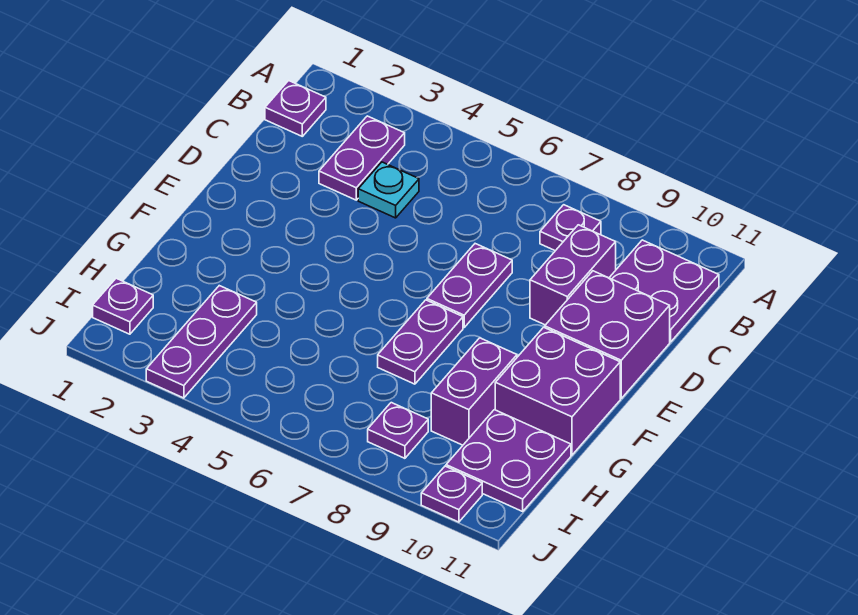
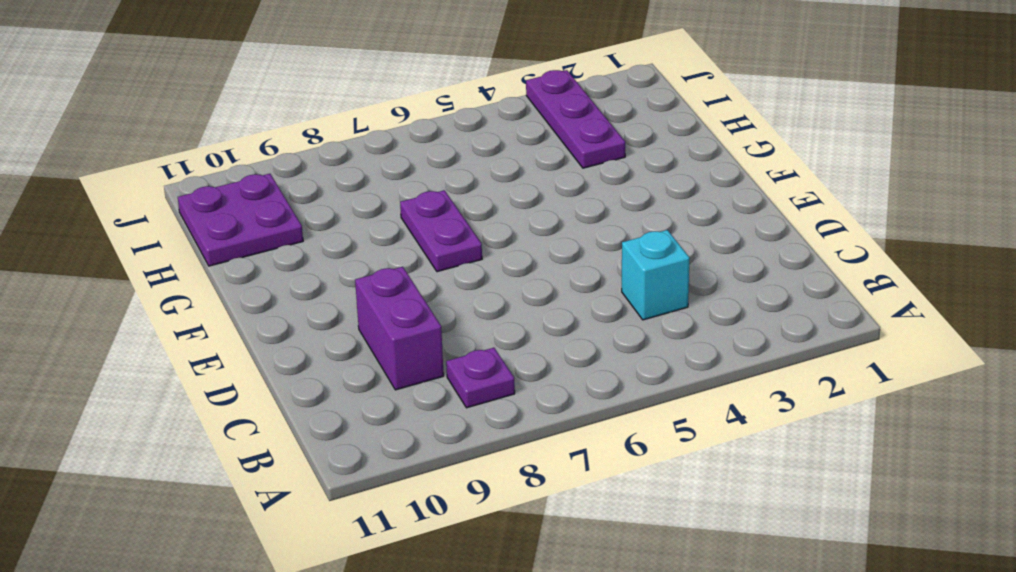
cyan 1x1 brick [622,230,690,320] -> cyan 1x1 plate [358,162,419,218]
none -> purple 1x1 plate [265,81,326,136]
none -> purple 1x2 plate [319,116,405,200]
none -> purple 2x2 plate [609,240,719,342]

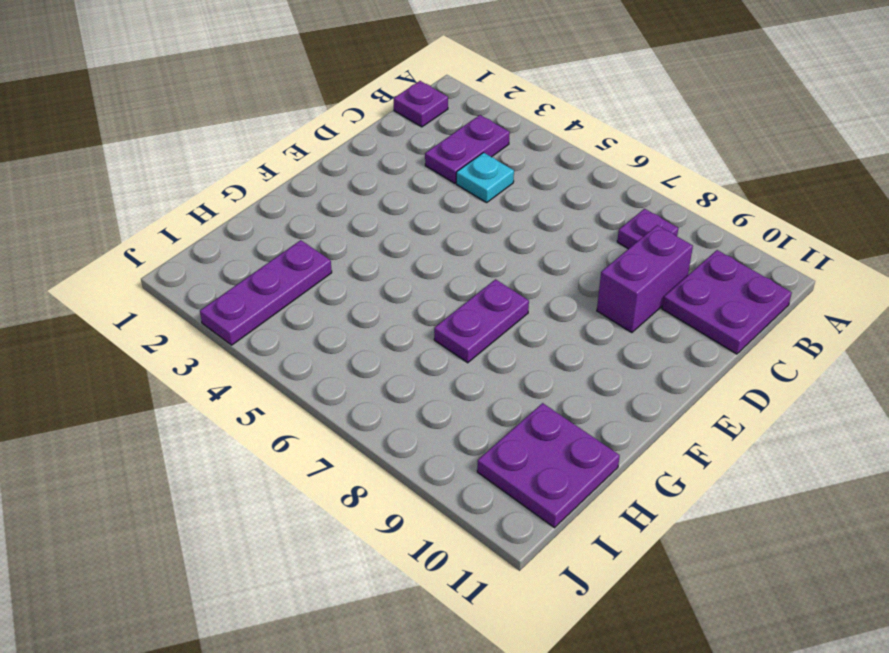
none -> purple 1x2 plate [427,244,512,327]
none -> purple 2x2 brick [545,271,670,398]
none -> purple 2x2 brick [495,327,620,455]

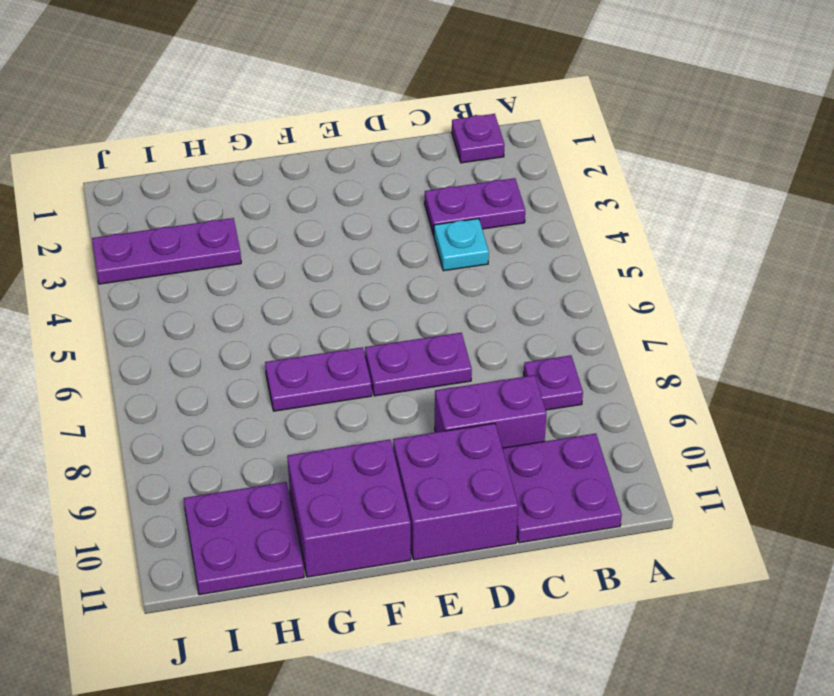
none -> purple 1x2 brick [431,338,517,445]
none -> purple 1x1 plate [93,278,153,334]
none -> purple 1x1 plate [368,403,428,458]

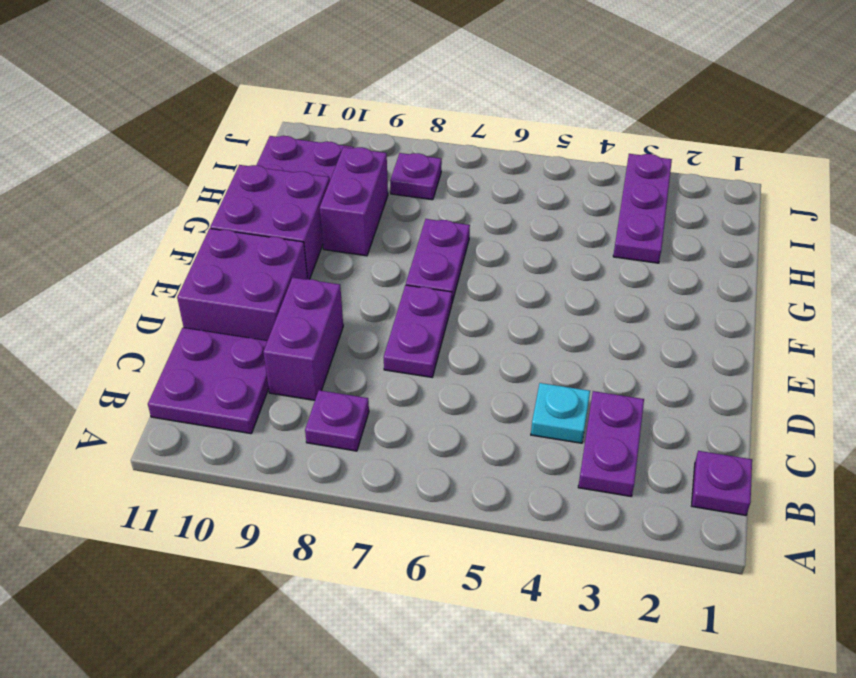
none -> purple 1x1 plate [93,278,153,334]
none -> purple 1x1 plate [421,466,482,522]

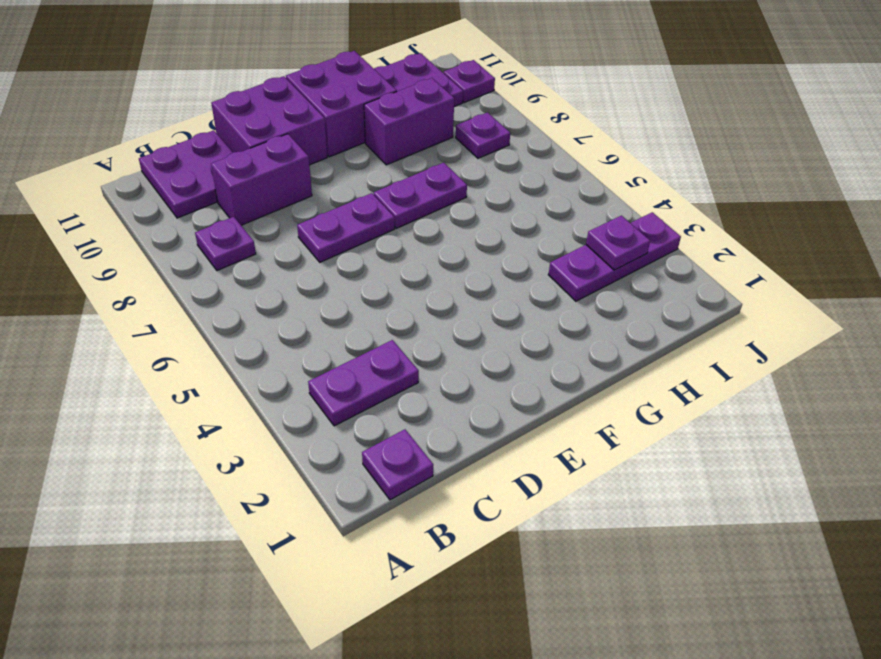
purple 1x1 plate [586,216,650,270] -> purple 1x1 plate moved to [93,278,153,334]
none -> cyan 1x1 plate [358,162,419,218]

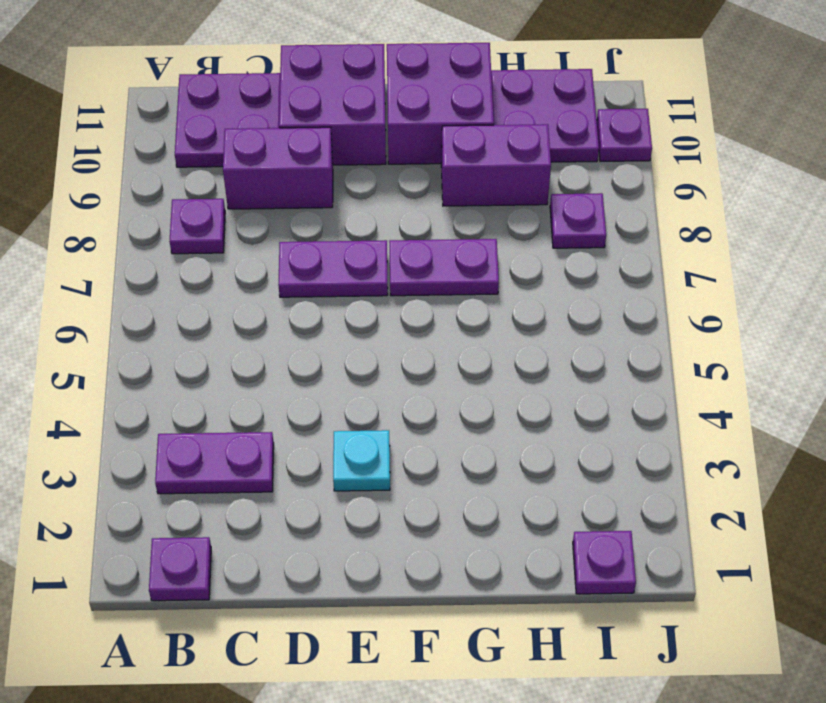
cyan 1x1 plate [333,430,390,491] -> cyan 1x1 plate moved to [358,162,419,218]
none -> purple 1x3 plate [146,286,257,398]

